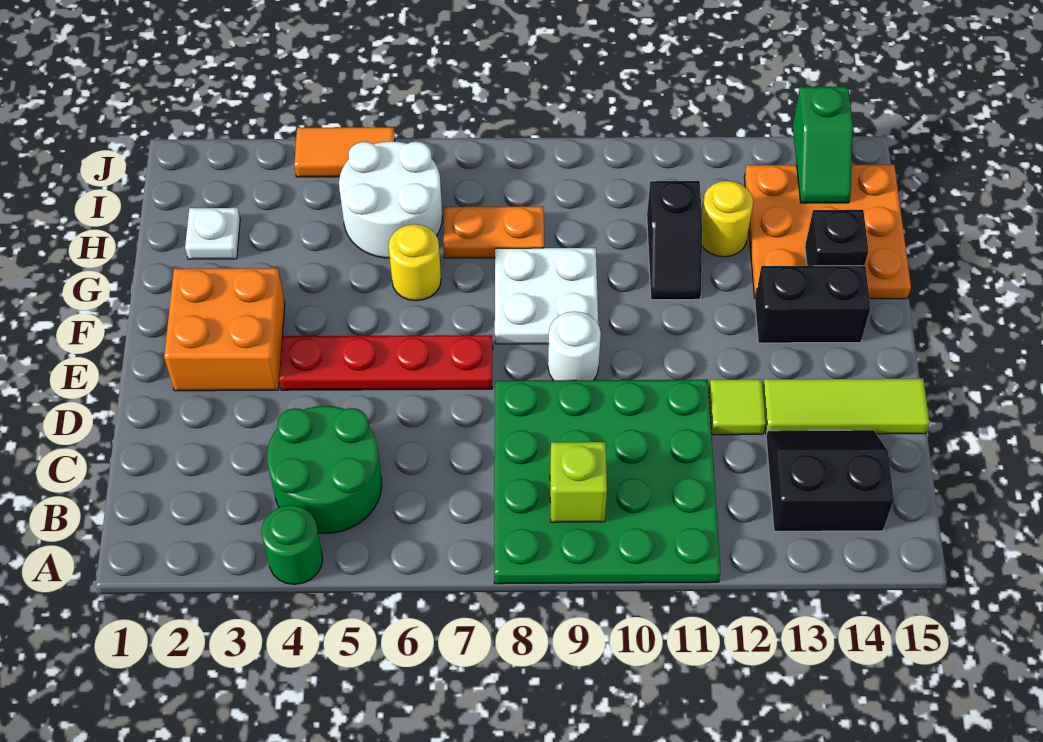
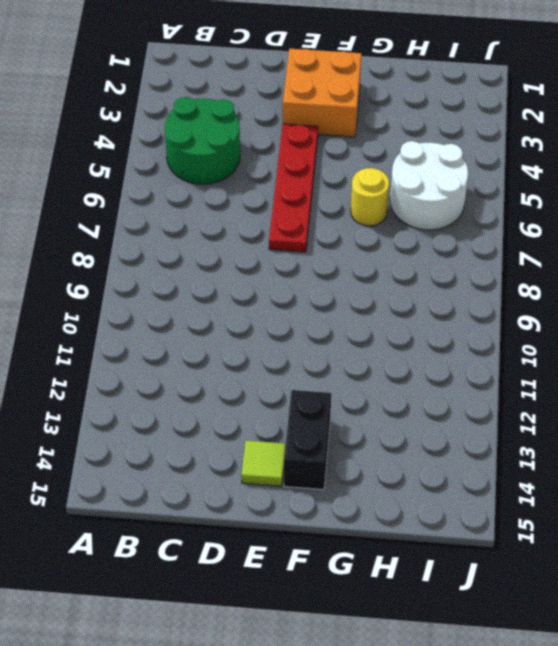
lime 1x1 tile [241,440,285,486] -> lime 1x1 tile moved to [709,379,766,435]
none -> green 1x1 round brick [261,505,323,584]
none -> green 4x4 plate [494,380,721,584]
none -> black 2x2 slope [766,430,894,531]

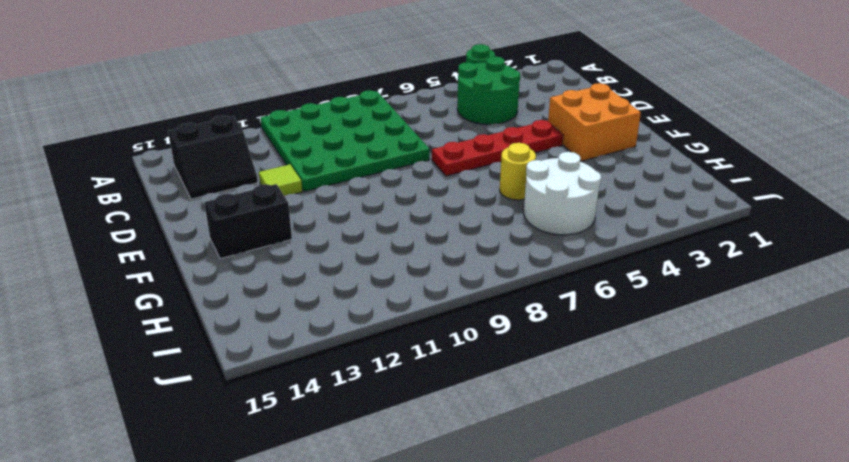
none -> lime 1x3 tile [763,379,930,434]
none -> white 1x1 round brick [548,311,601,380]
none -> white 2x2 plate [495,248,598,344]

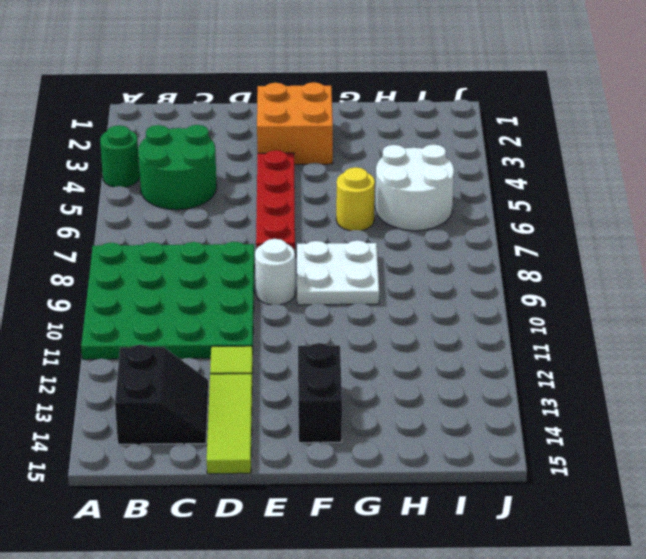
none -> black 1x2 slope [647,181,702,300]
none -> orange 3x3 plate [744,165,911,299]
none -> white 1x1 plate [185,208,240,259]

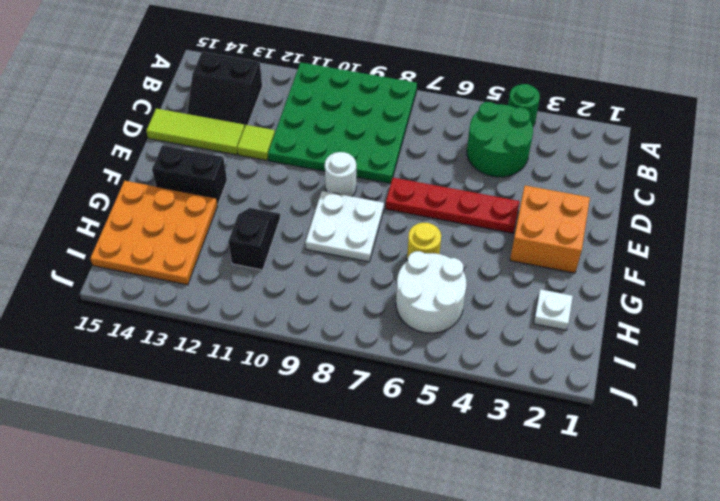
none -> orange 1x2 plate [443,206,544,258]
none -> yellow 1x1 round brick [702,181,753,257]
none -> orange 1x2 tile [294,127,395,177]

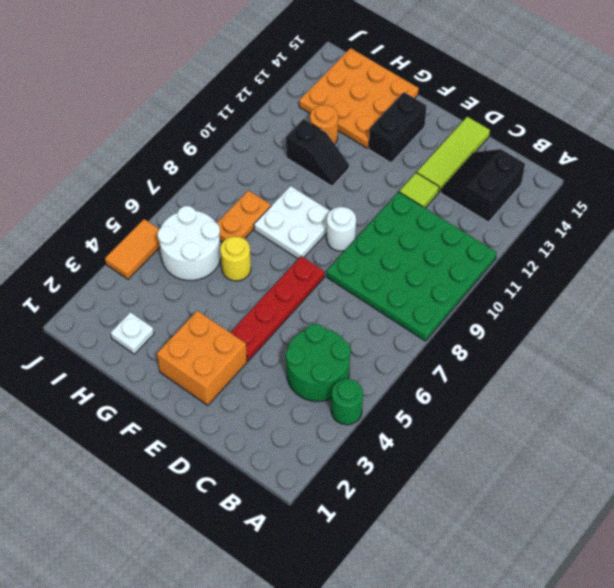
orange 1x1 round brick [310,105,338,144] -> yellow 1x1 round brick [702,181,753,257]
none -> lime 1x1 brick [550,442,607,522]
none -> black 1x1 brick [805,210,868,266]
none -> green 1x2 slope [793,87,853,203]

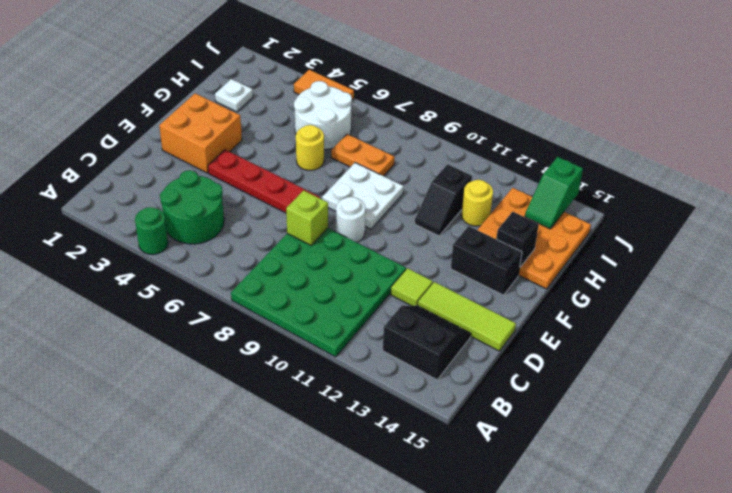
lime 1x1 brick [286,190,328,245] -> lime 1x1 brick moved to [550,442,607,522]

